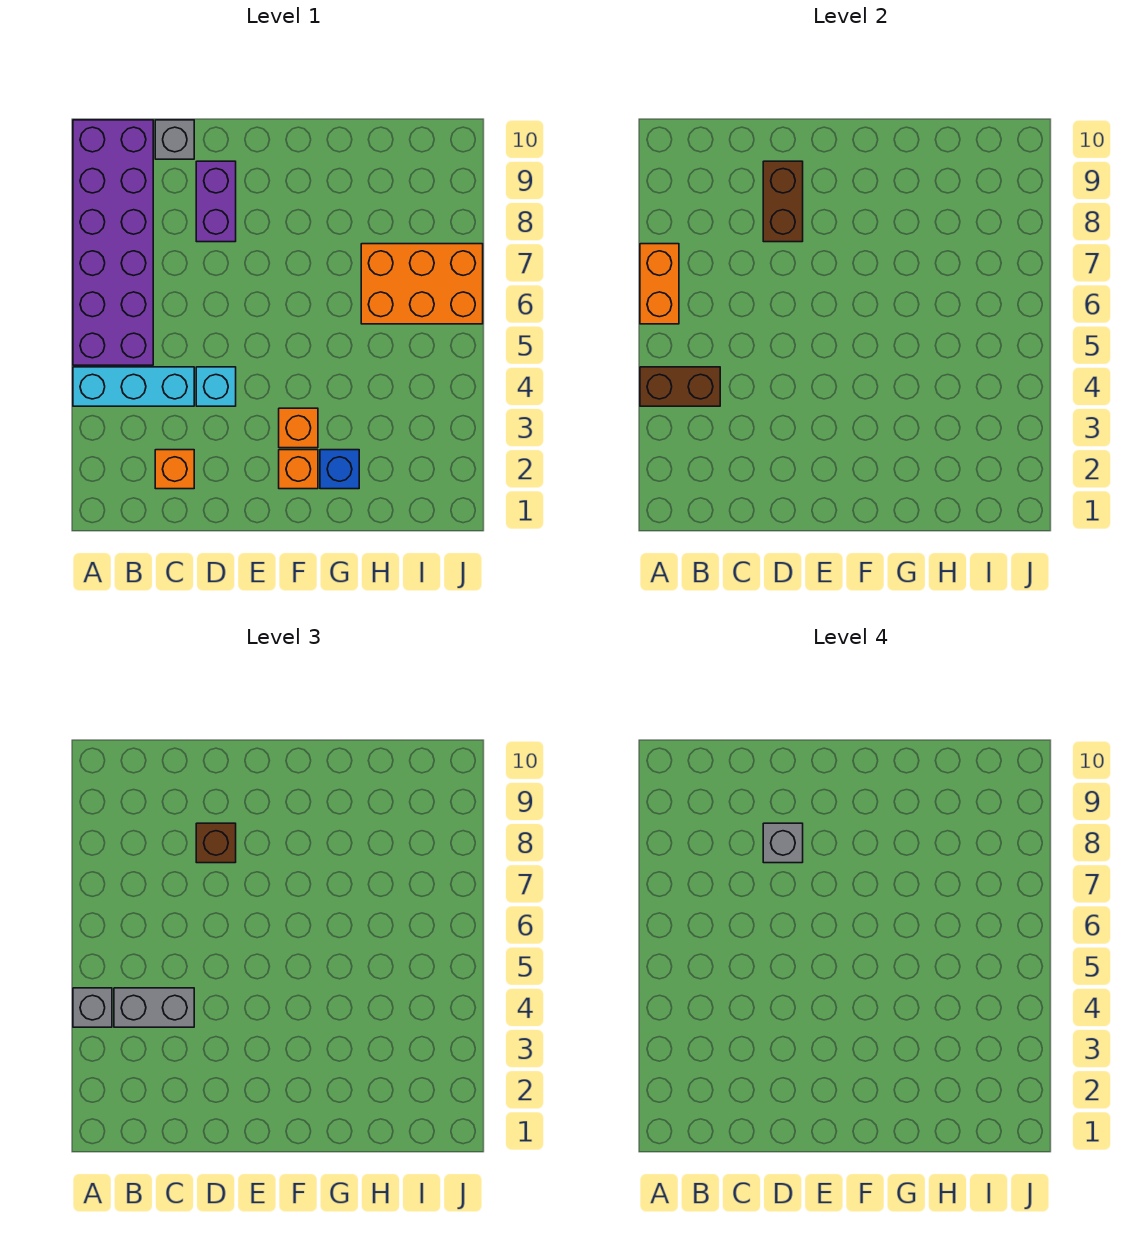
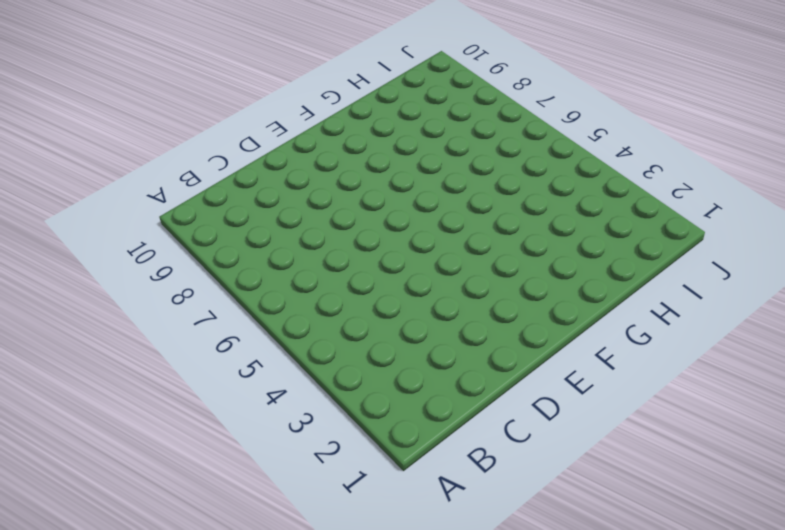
none -> cyan 1x3 brick [73,367,194,406]
none -> purple 2x6 brick [73,120,153,365]
none -> orange 1x1 brick [155,450,194,489]

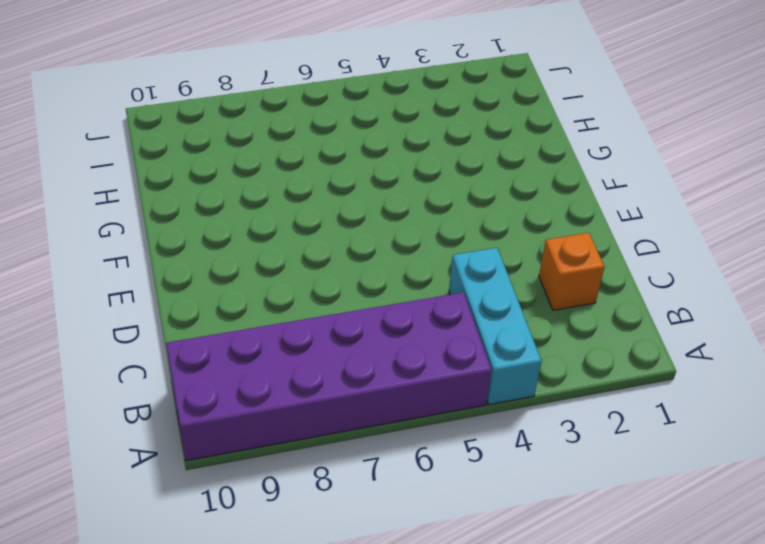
none -> grey 1x1 brick [155,120,194,159]
none -> cyan 1x1 brick [196,367,236,406]
none -> purple 1x2 brick [196,161,236,242]

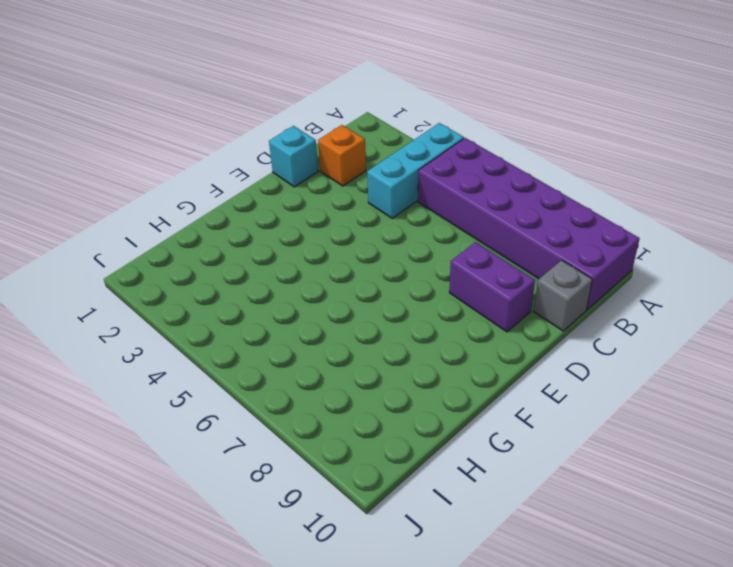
cyan 1x1 brick [269,126,318,187] -> cyan 1x1 brick moved to [196,367,236,406]
none -> orange 1x1 brick [279,450,318,489]
none -> orange 1x1 brick [279,408,318,448]
none -> blue 1x1 brick [320,450,359,489]

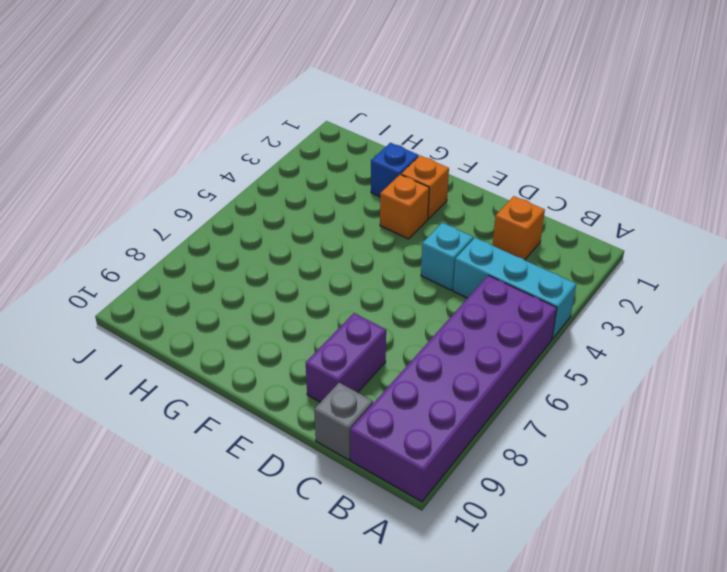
none -> orange 2x3 brick [361,244,483,324]
none -> brown 1x2 brick [640,367,720,406]
none -> orange 1x2 brick [640,244,679,324]

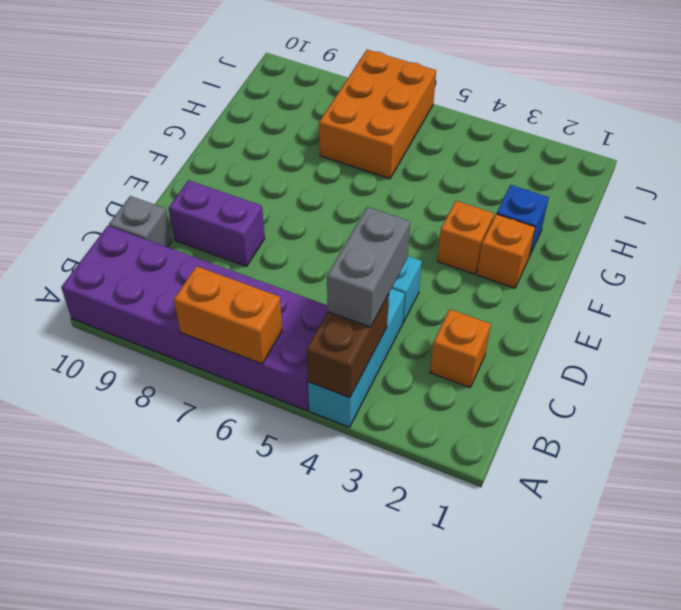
none -> brown 1x2 brick [763,161,803,242]
none -> grey 1x1 brick [73,988,112,1027]
none -> brown 1x1 brick [196,823,236,863]

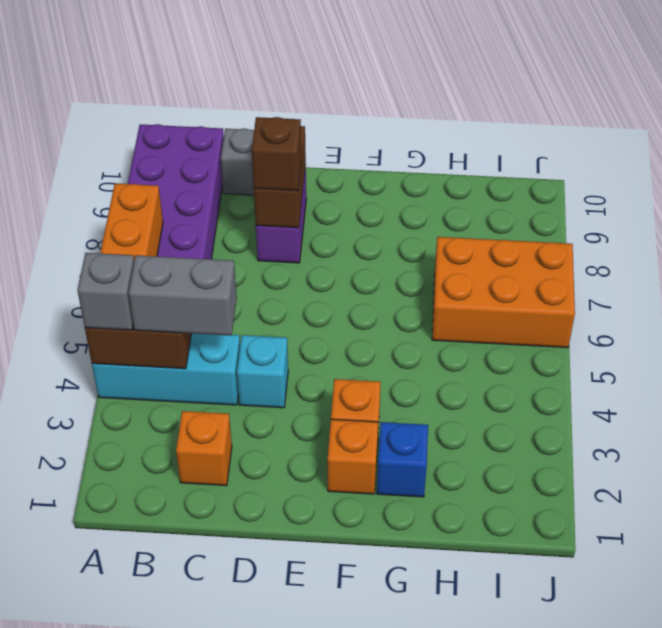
none -> grey 1x1 brick [763,823,803,863]

